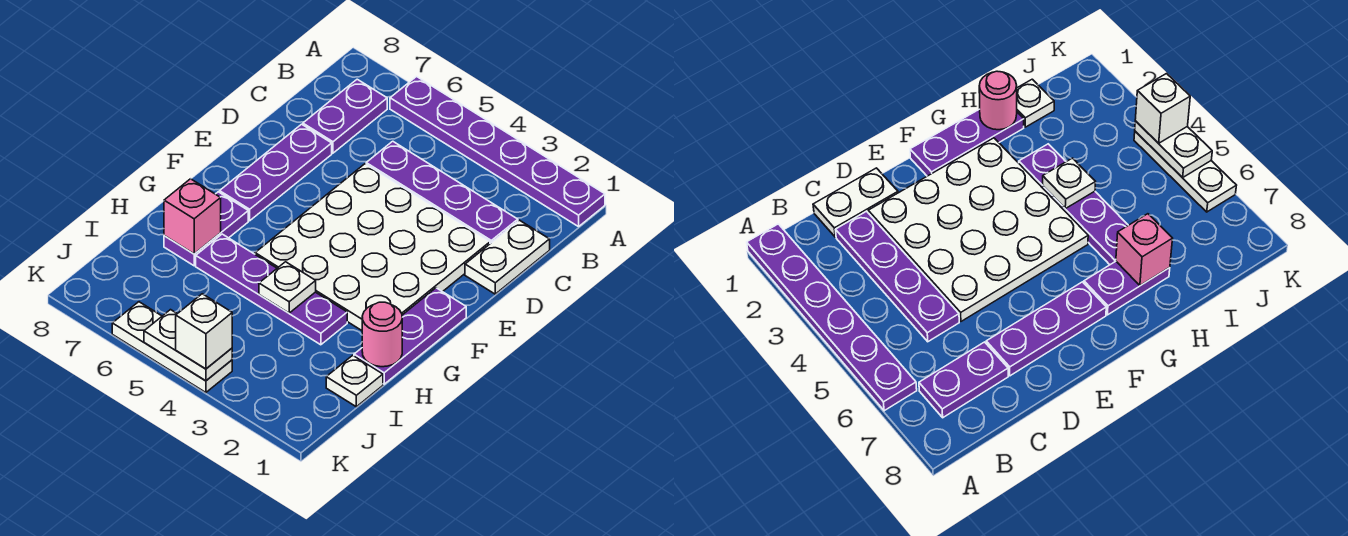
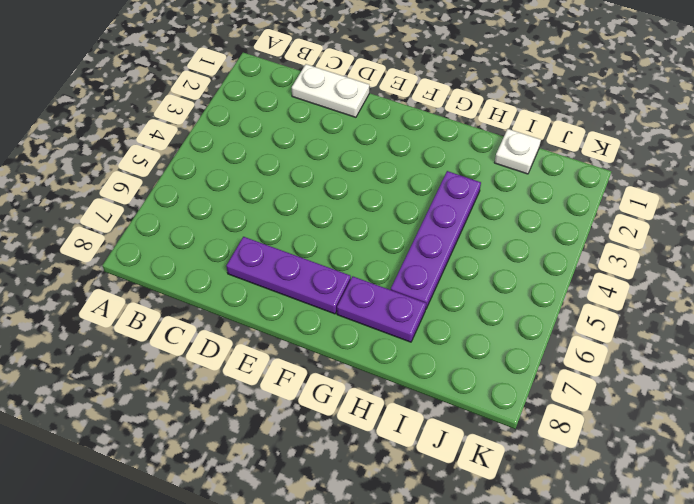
none -> purple 1x6 plate [390,77,605,227]
none -> purple 1x2 plate [303,79,387,153]
none -> purple 1x4 plate [366,141,518,244]

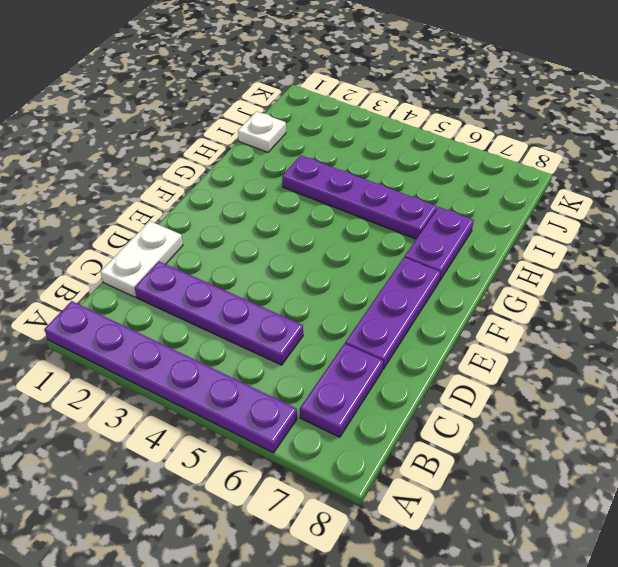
none -> white 4x4 plate [255,164,490,330]
none -> purple 1x3 plate [354,288,466,384]
none -> white 1x3 plate [112,302,232,393]

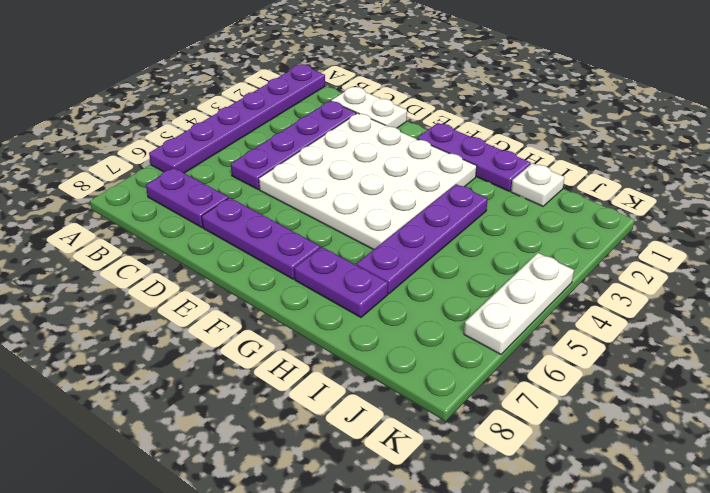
none -> pink 1x1 round brick [362,302,402,367]
none -> white 1x1 plate [259,262,316,313]
none -> pink 1x1 brick [164,179,221,254]

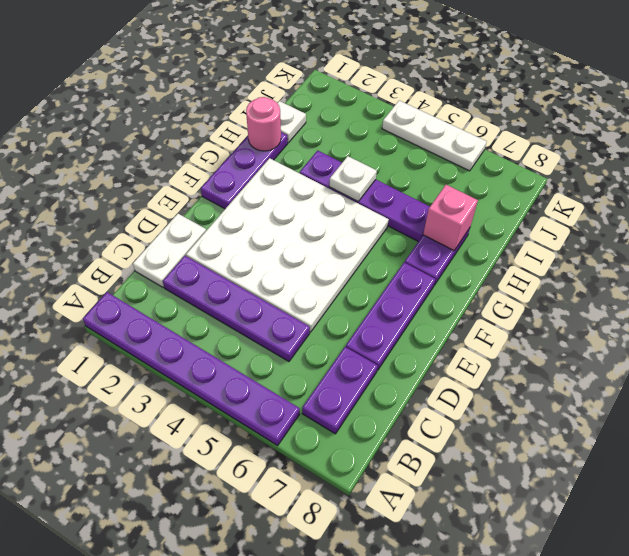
none -> white 1x2 plate [144,310,232,381]
none -> white 1x1 brick [176,294,232,369]

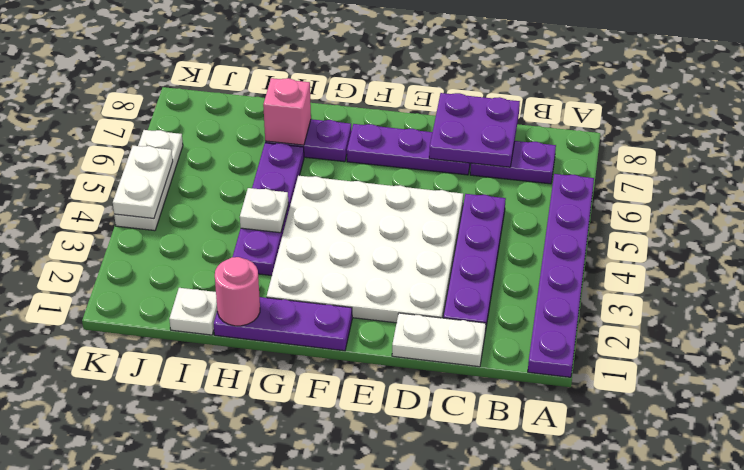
purple 2x2 plate [429,93,520,167] -> none
none -> white 1x1 brick [176,294,232,369]

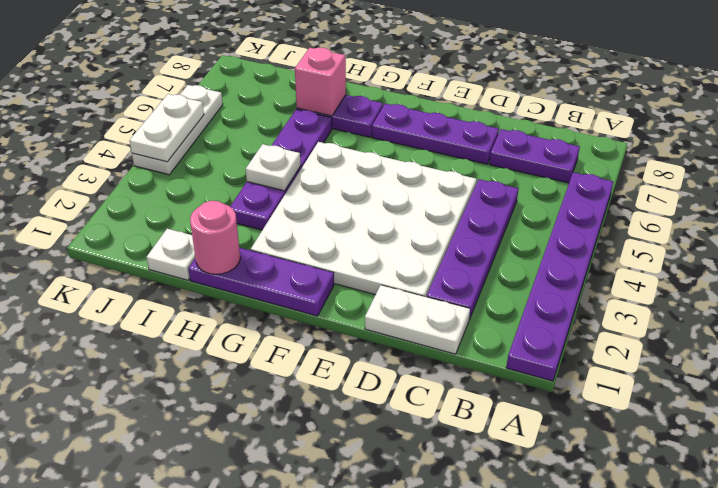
none -> white 1x1 brick [176,294,232,369]

